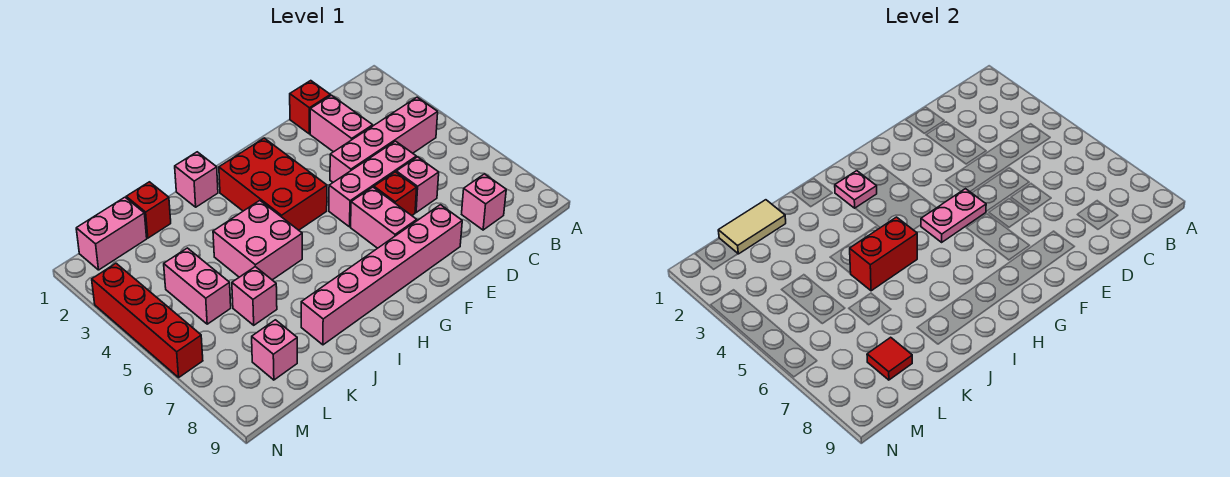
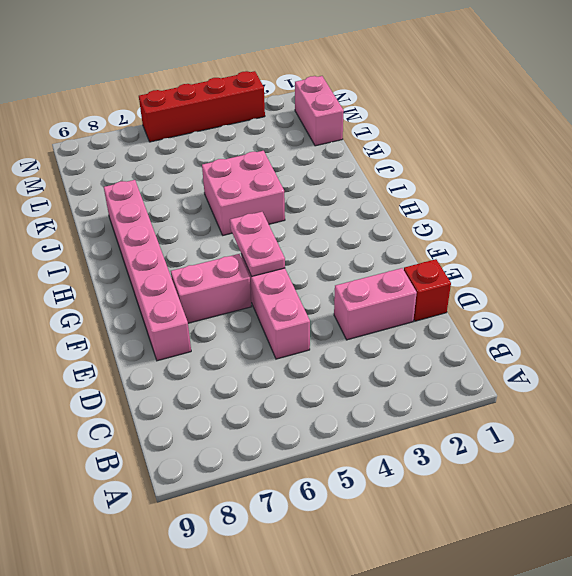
none -> pink 1x4 brick [330,97,438,182]
none -> pink 1x1 brick [462,174,506,230]
none -> pink 1x1 brick [396,157,439,212]

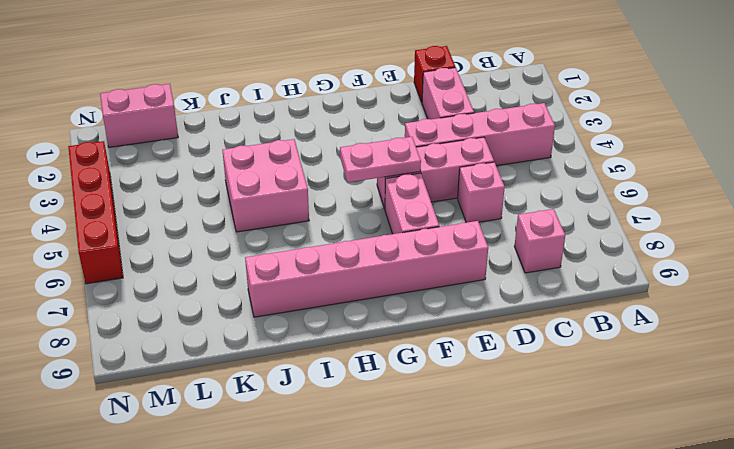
none -> red 1x1 brick [374,172,417,215]
none -> red 2x3 brick [219,138,327,230]
none -> pink 1x1 brick [175,152,218,207]

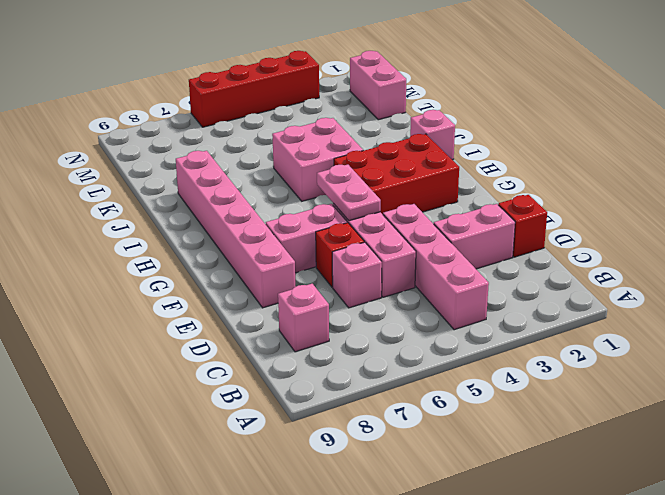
none -> red 1x1 brick [126,182,171,238]
none -> pink 1x1 brick [232,267,277,325]
none -> pink 1x2 brick [164,248,231,324]

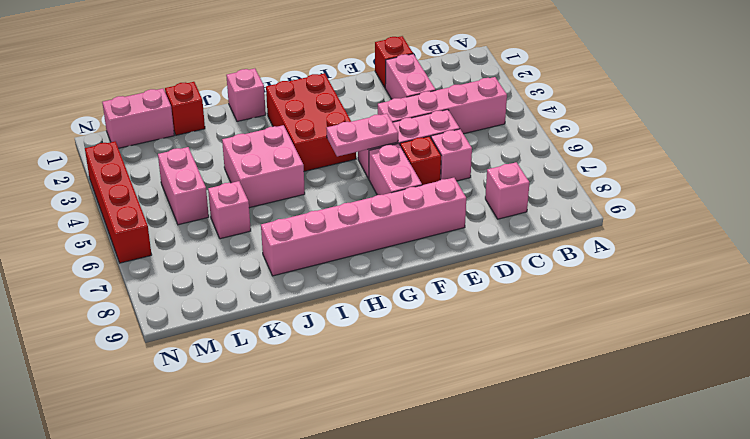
none -> pink 1x1 brick [252,320,297,380]
none -> pink 1x1 plate [835,171,877,208]
none -> red 1x2 brick [850,217,917,291]

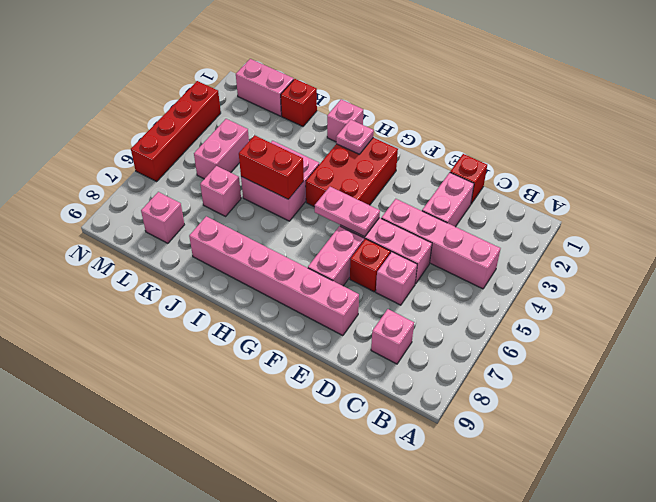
none -> tan 1x2 tile [718,200,786,254]
none -> red 1x1 tile [867,337,912,380]

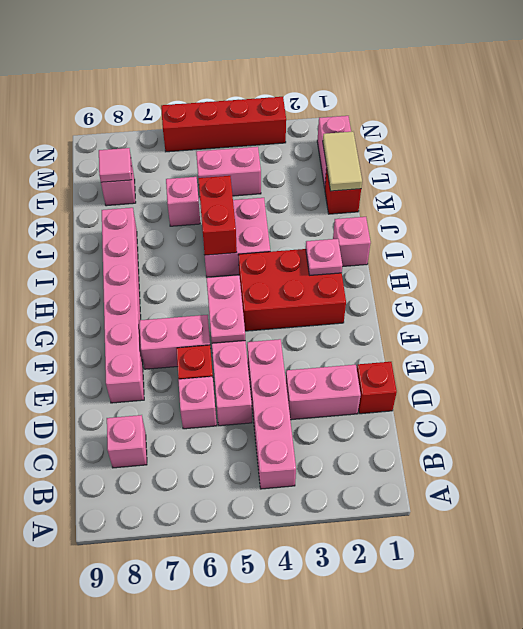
pink 1x1 tile [99,148,132,182] -> red 1x1 tile [867,337,912,380]

